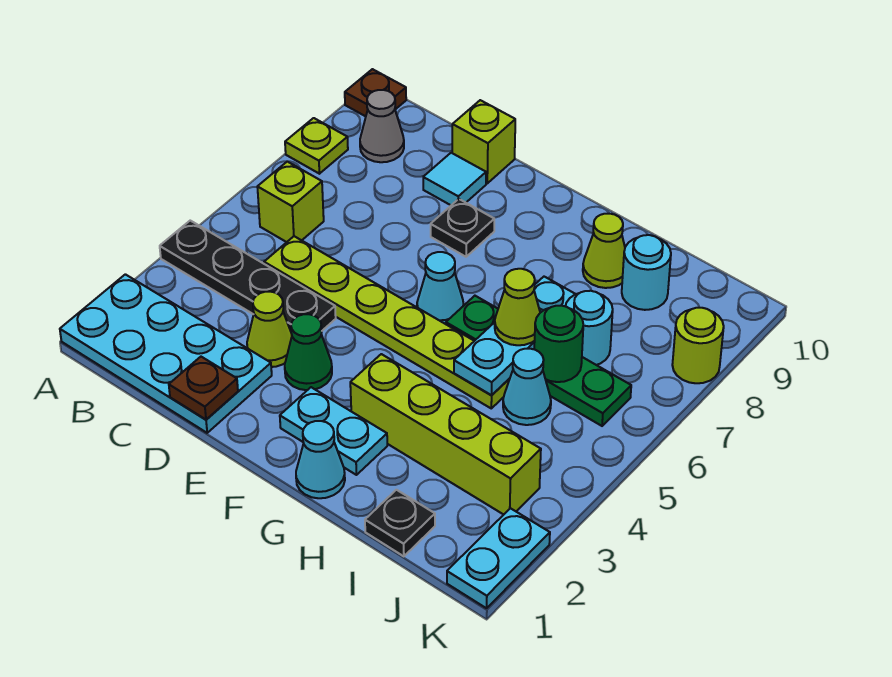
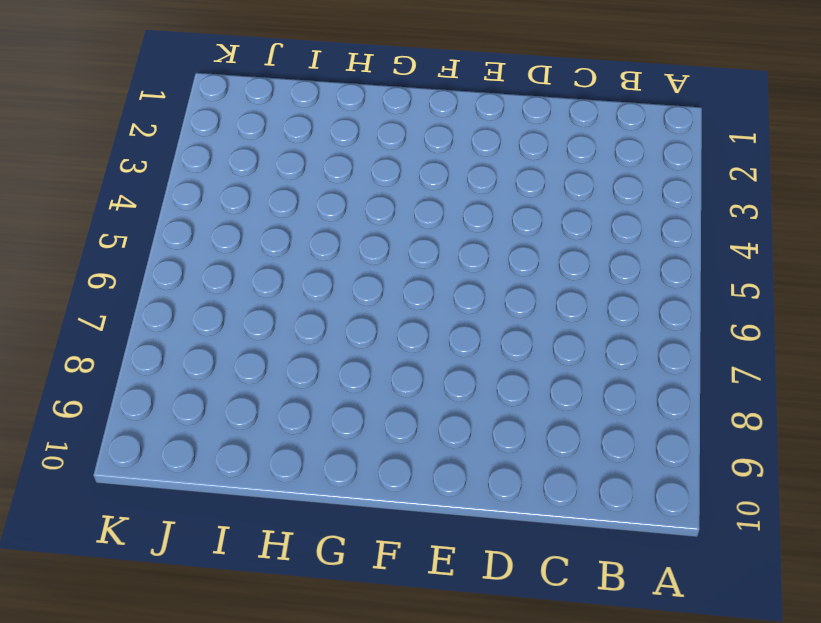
none -> cyan 2x4 plate [60,274,272,433]
none -> black 1x4 plate [160,221,336,331]
none -> lime 1x1 plate [285,118,348,174]

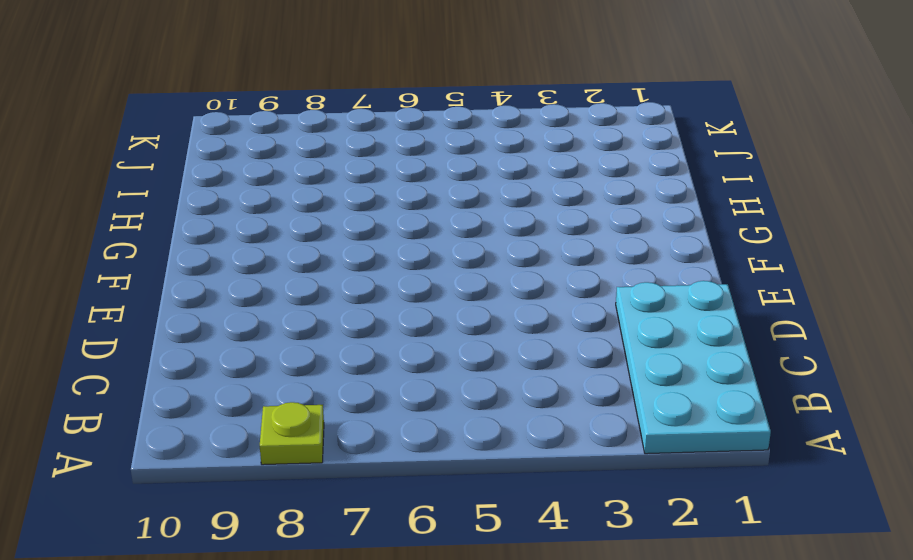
none -> black 1x4 plate [160,221,336,331]
none -> brown 1x1 plate [345,69,406,116]
none -> lime 1x1 brick [257,161,324,242]

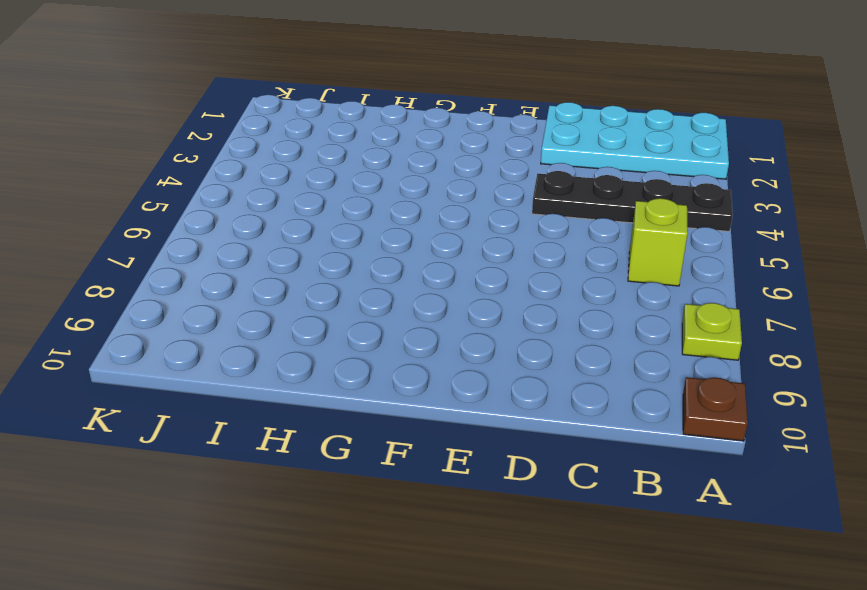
none -> grey 1x1 cone [360,90,404,162]
none -> lime 1x6 plate [264,236,510,408]
none -> lime 1x1 cone [247,292,292,367]

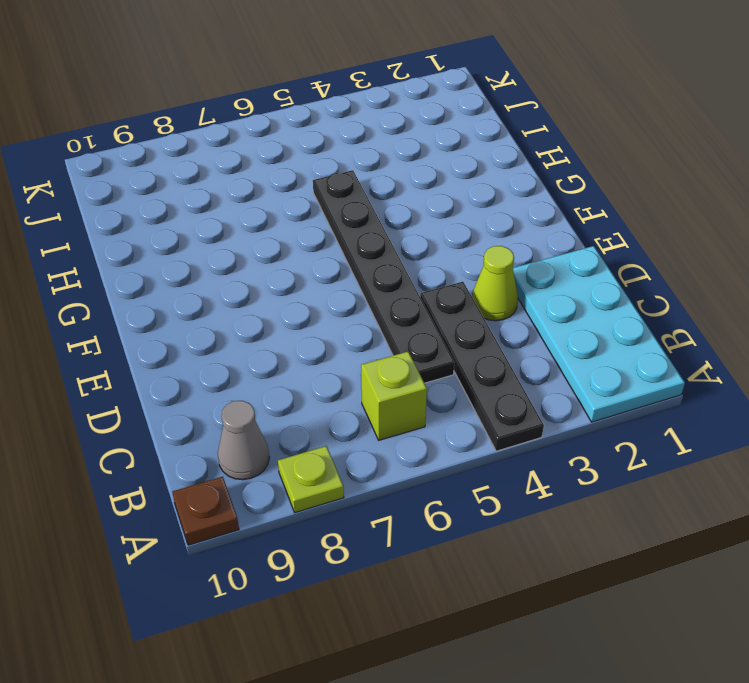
black 1x6 plate [313,170,454,383] -> lime 1x6 plate [264,236,510,408]
none -> cyan 1x1 tile [423,153,486,205]
none -> lime 1x1 brick [452,100,515,183]
none -> green 1x1 cone [285,314,332,390]

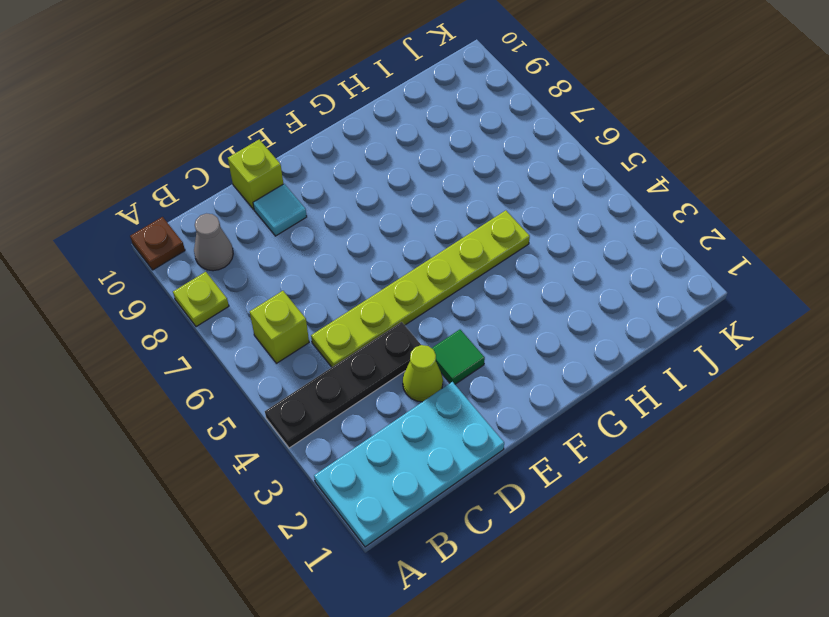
green 1x1 tile [432,330,485,384] -> green 1x1 cone [285,314,332,390]
none -> black 1x1 plate [431,199,494,257]
none -> cyan 1x2 plate [280,387,387,475]
none -> cyan 1x1 cone [417,252,464,324]

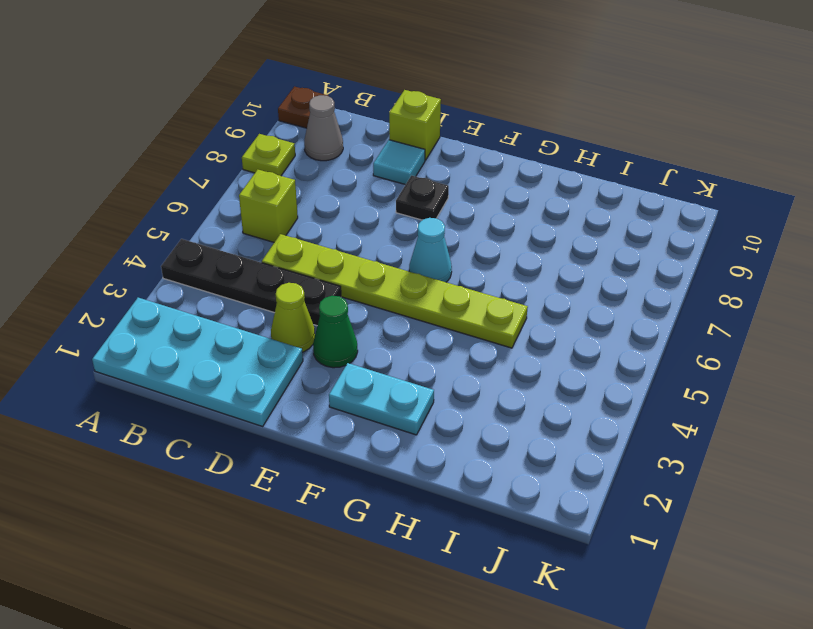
none -> cyan 1x1 cone [296,421,345,498]
none -> lime 1x4 brick [350,354,541,515]
none -> green 1x4 plate [446,296,631,426]

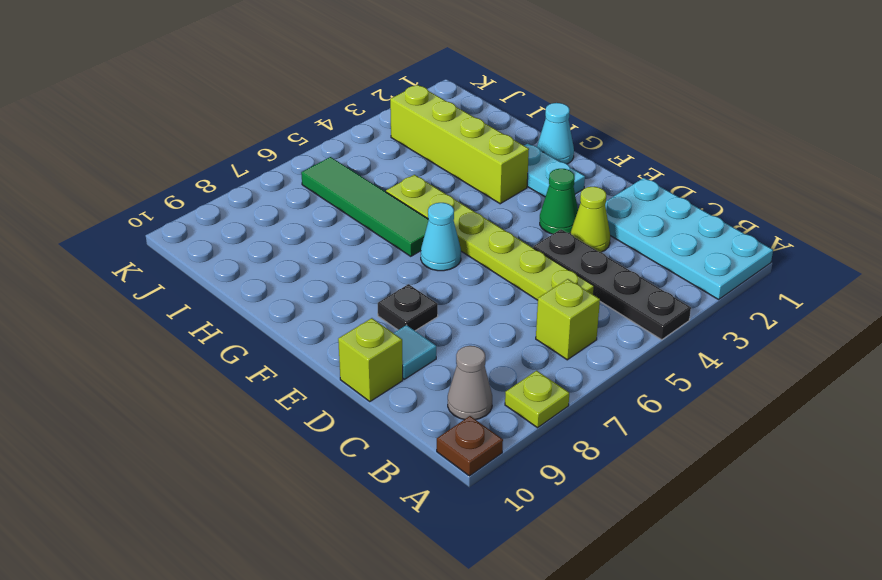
green 1x4 tile [301,157,428,256] -> green 1x4 plate [446,296,631,426]
none -> lime 1x1 cone [583,214,625,288]
none -> black 1x1 plate [365,490,435,556]
none -> cyan 1x1 cone [503,349,551,425]

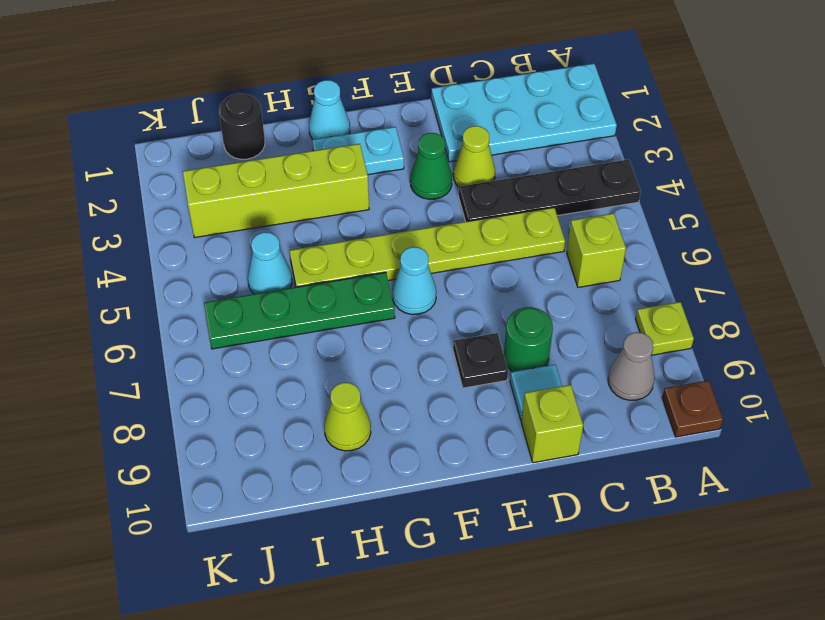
green 1x1 round brick [504,307,553,372] -> green 1x1 round brick moved to [534,306,583,382]
black 1x1 round brick [219,93,265,159] -> black 1x1 plate [365,490,435,556]
none -> cyan 1x1 round brick [566,291,613,365]
none -> cyan 1x1 round brick [622,235,671,310]
none -> cyan 1x2 plate [447,508,550,608]

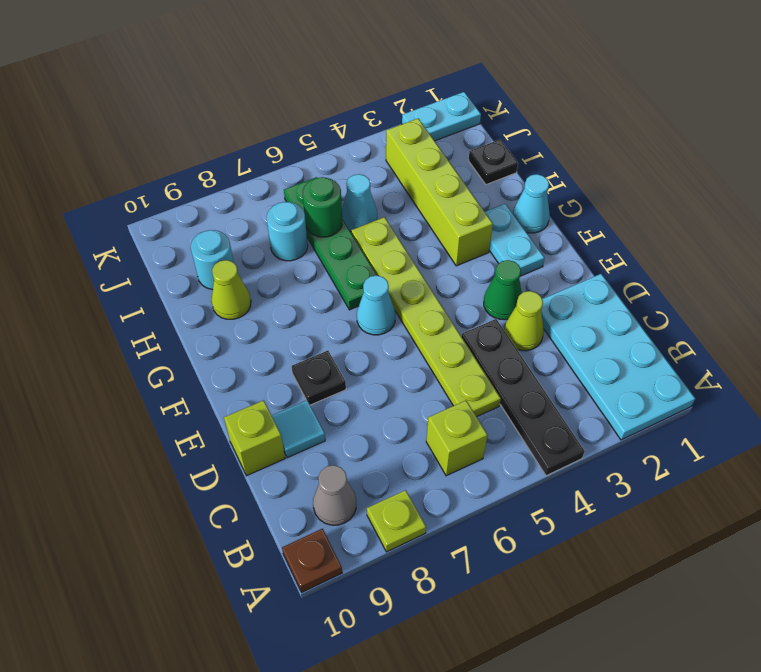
none -> lime 1x1 round brick [672,308,724,383]
none -> brown 1x1 plate [169,357,238,420]
none -> cyan 1x3 plate [454,277,575,395]

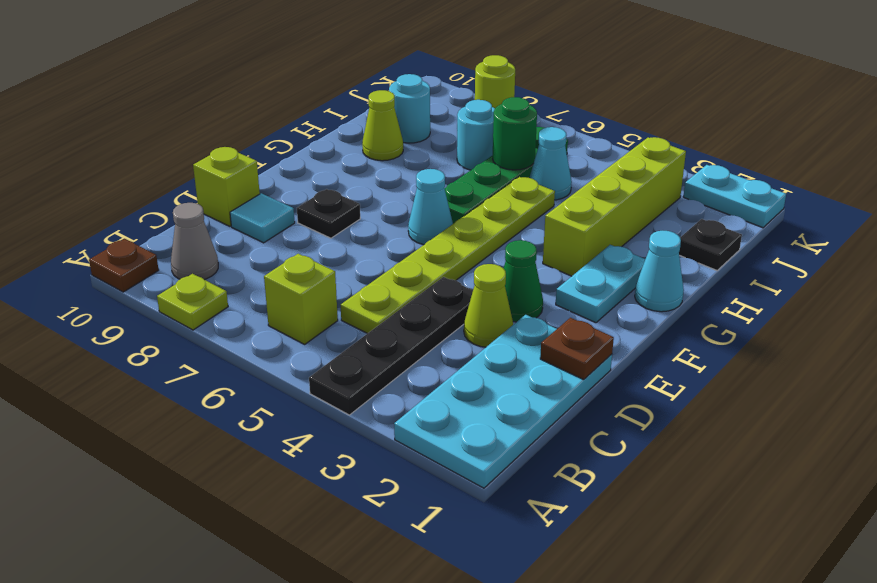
none -> cyan 1x3 plate [454,277,575,395]
none -> lime 1x1 cone [495,269,540,345]

